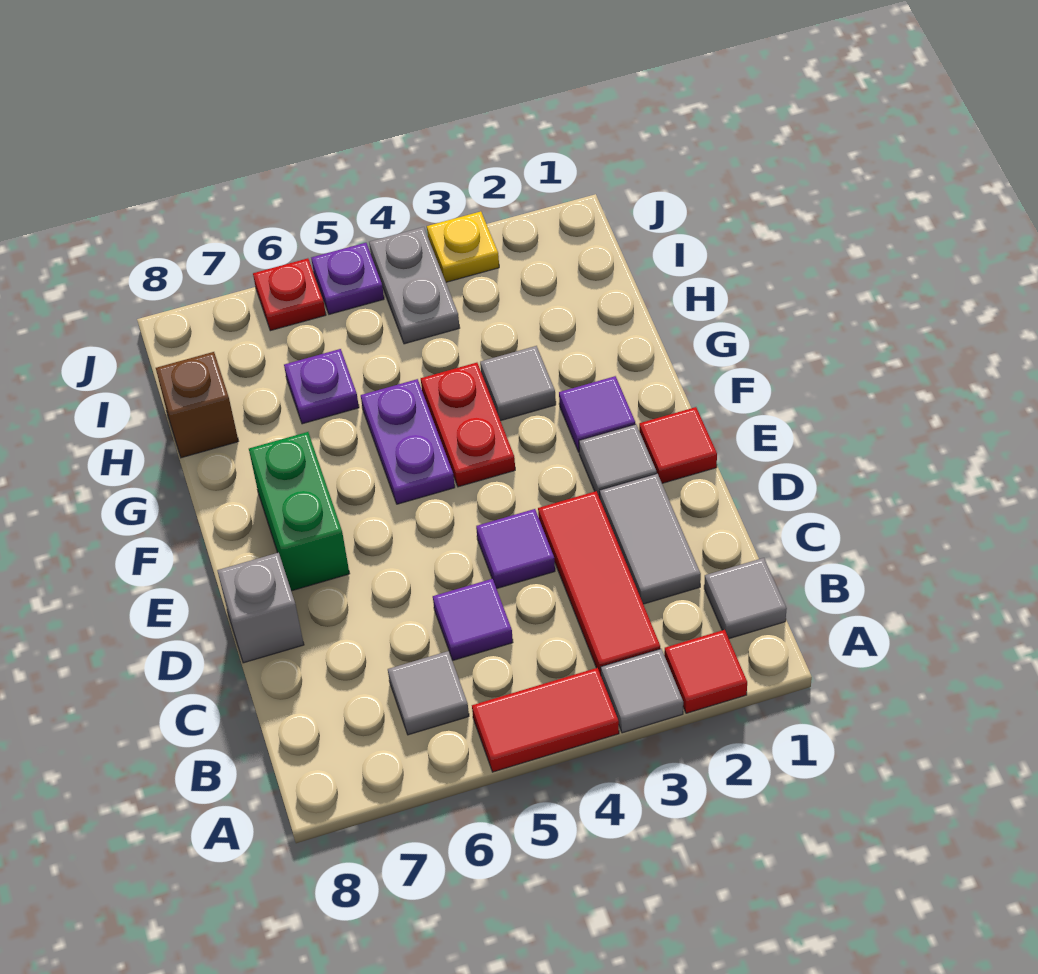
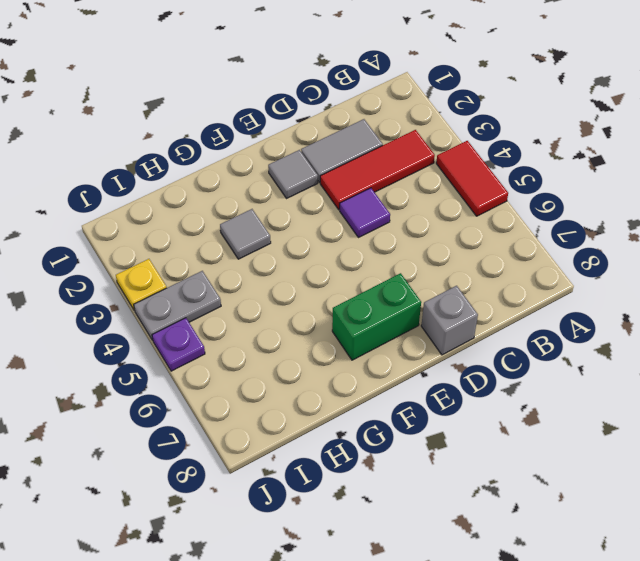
none -> red 1x1 tile [664,630,747,713]
none -> grey 1x1 tile [601,649,683,733]
none -> grey 1x1 tile [704,558,787,639]

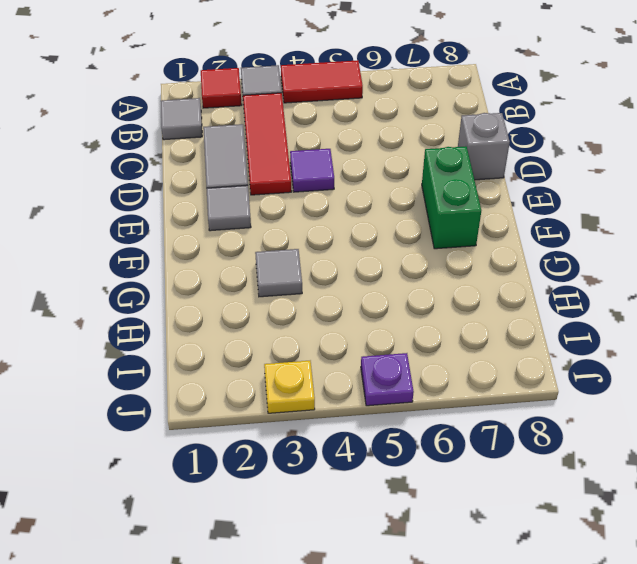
none -> grey 1x1 tile [388,651,469,735]
none -> purple 1x1 tile [433,579,513,660]
none -> red 1x1 tile [639,407,717,483]

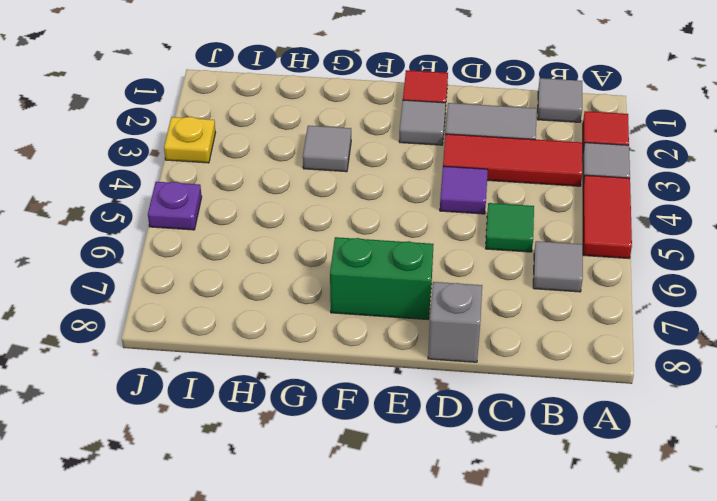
green 1x1 tile [486,203,534,252] -> purple 1x1 tile [433,579,513,660]
none -> purple 1x1 tile [559,376,635,452]
none -> red 1x2 plate [421,363,515,487]
none -> purple 1x2 plate [361,379,455,504]

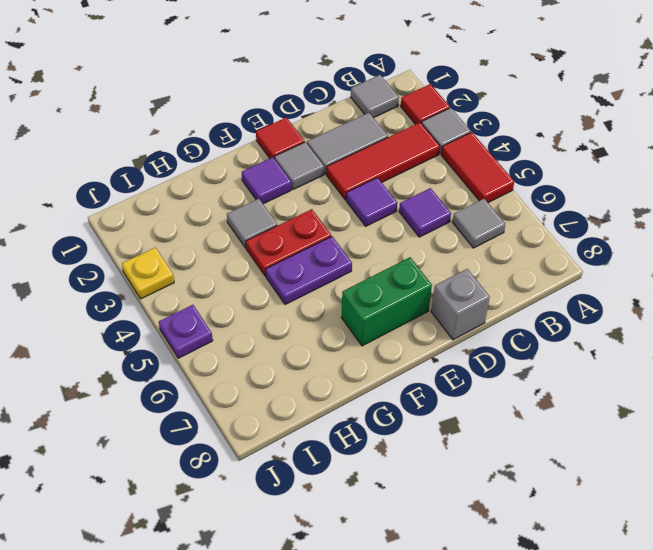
none -> purple 1x1 plate [284,349,359,424]
none -> brown 1x1 brick [156,352,238,458]
none -> grey 1x2 plate [369,227,460,344]

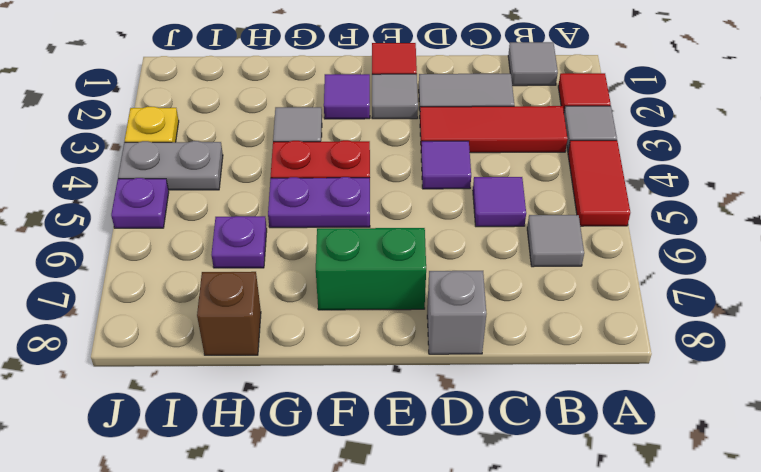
none -> red 1x1 plate [253,258,326,331]

